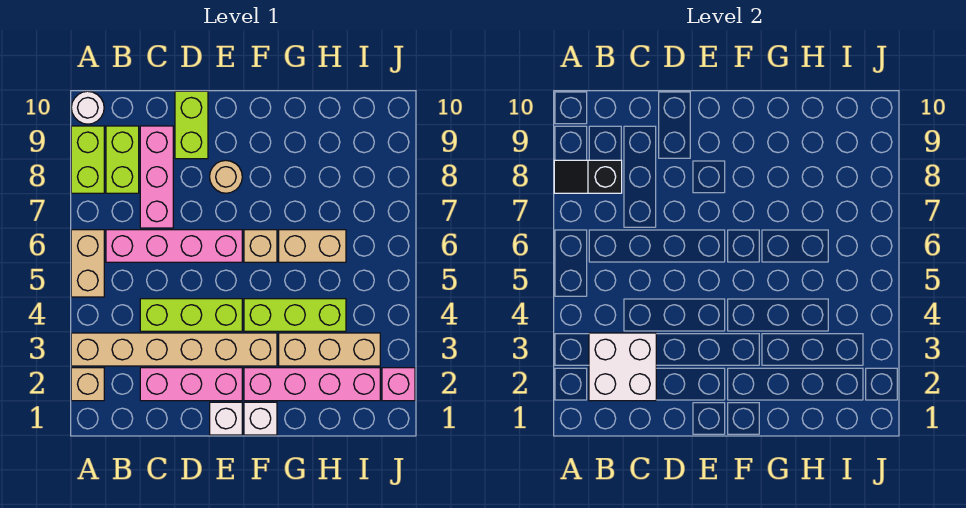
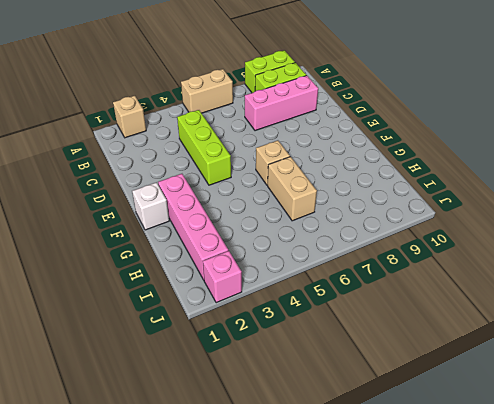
none -> tan 1x6 brick [71,333,277,366]
none -> white 1x1 round brick [71,91,104,124]
none -> pink 1x4 brick [106,230,242,262]

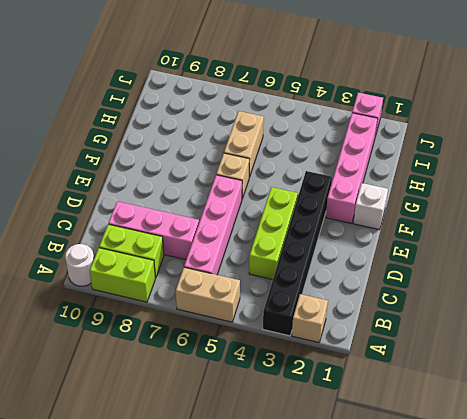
black 1x6 brick [263,171,332,336] -> tan 1x6 brick [71,333,277,366]
none -> pink 1x3 brick [140,368,242,401]
none -> lime 1x2 brick [175,91,208,159]
none -> white 1x1 brick [210,402,242,435]

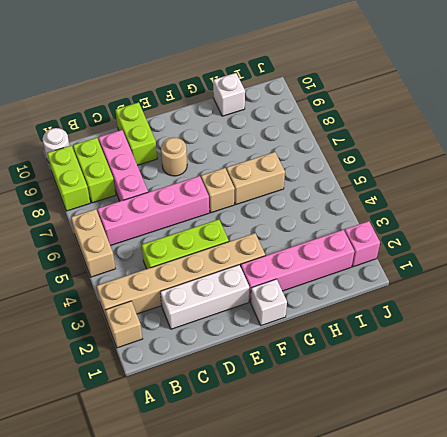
white 1x3 brick [160,265,249,329] -> pink 1x3 brick [140,368,242,401]
white 1x1 brick [213,73,245,116] -> white 1x1 brick moved to [210,402,242,435]
none -> lime 1x3 brick [244,299,346,331]
none -> tan 1x3 brick [279,333,380,366]
none -> black 1x2 slope [554,160,622,193]

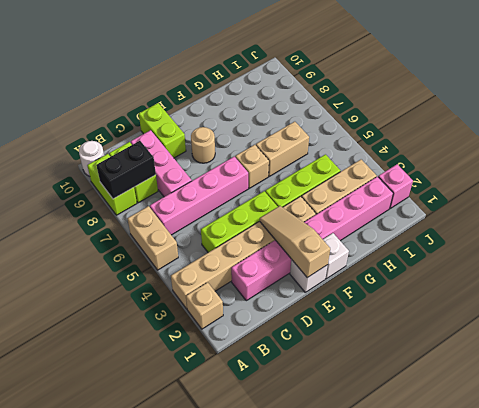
black 1x2 brick [96,141,156,199] -> black 1x2 slope [554,160,622,193]
tan 1x3 slope [260,206,330,278] -> none
none -> white 2x2 brick [589,333,656,401]

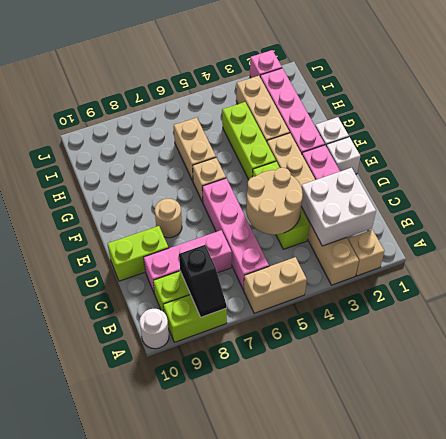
tan 2x2 round brick [246,168,303,235] -> none

